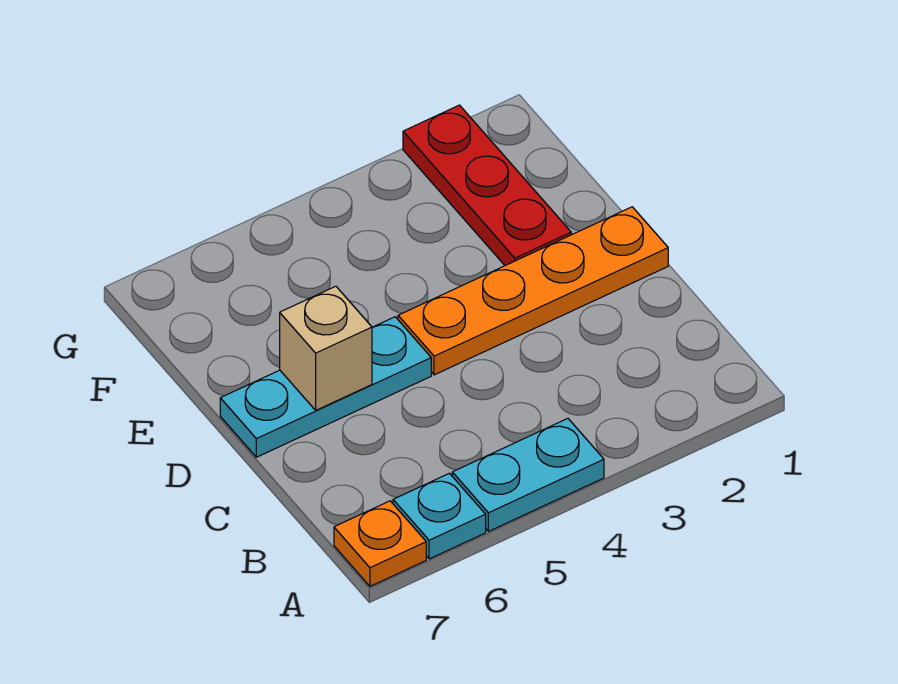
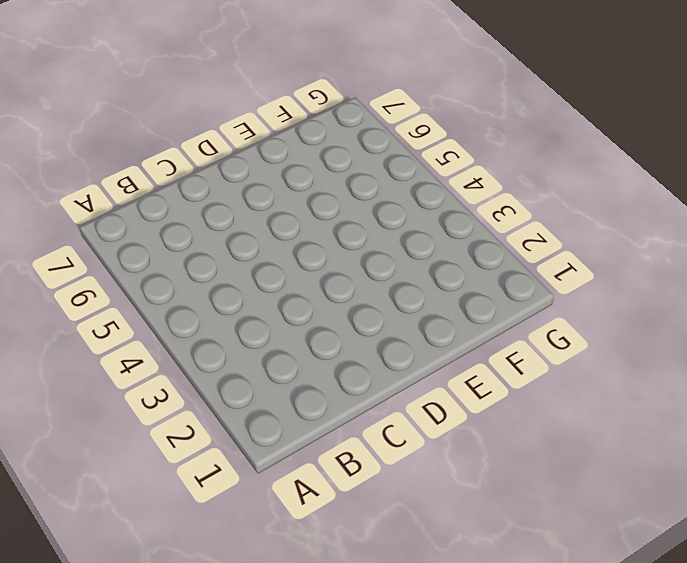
none -> cyan 1x2 plate [452,419,604,531]
none -> cyan 1x1 plate [393,473,486,559]

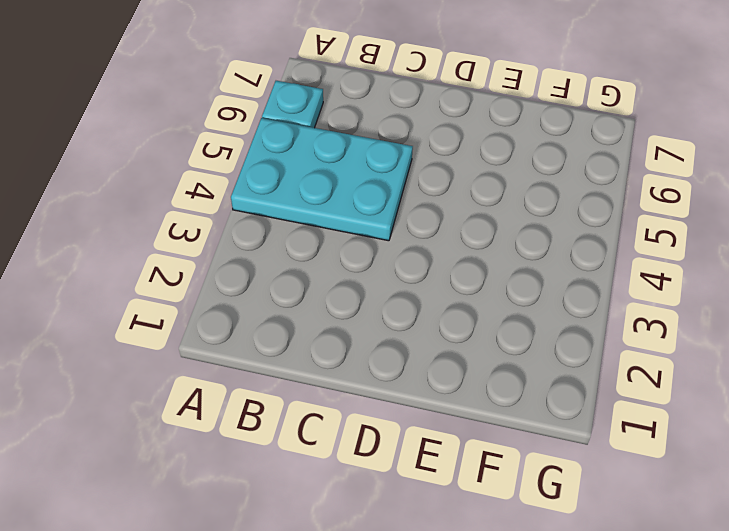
cyan 2x3 plate [231,118,413,241] -> cyan 1x2 plate [452,419,604,531]
none -> orange 1x1 plate [334,501,426,586]
none -> orange 1x4 plate [398,207,668,375]

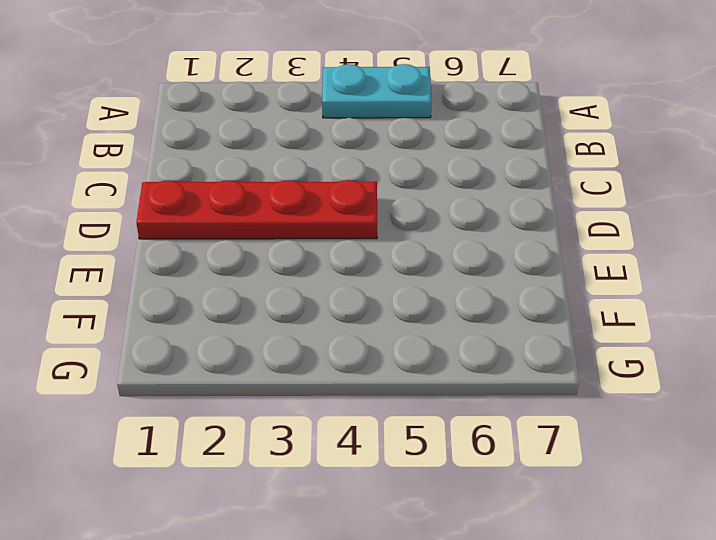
red 1x4 plate [136,180,378,239] -> orange 1x4 plate [398,207,668,375]
none -> cyan 1x1 plate [393,473,486,559]
none -> orange 1x1 plate [334,501,426,586]

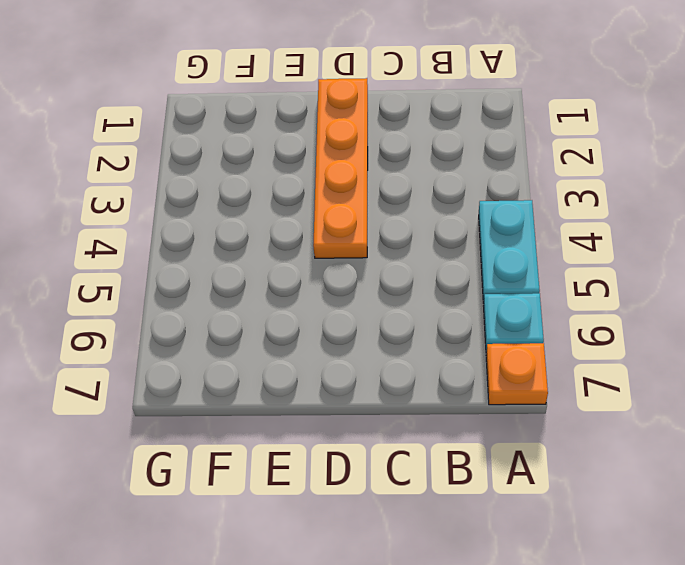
none -> cyan 1x3 plate [220,317,431,457]
none -> red 1x3 plate [403,105,571,265]

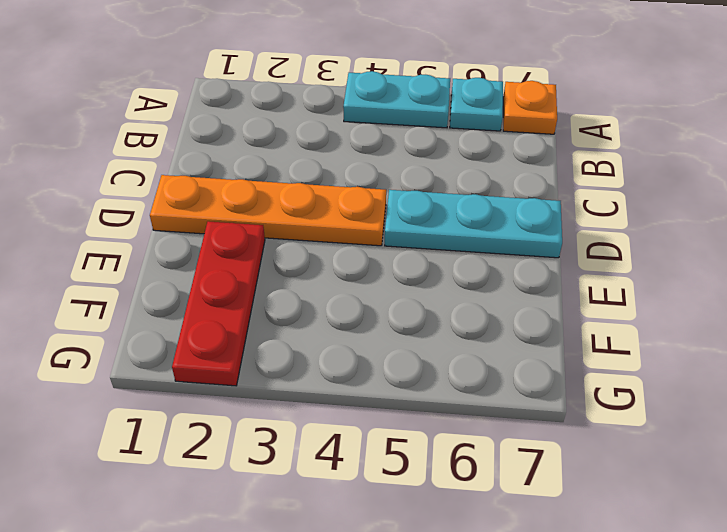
none -> tan 1x1 brick [280,286,372,410]

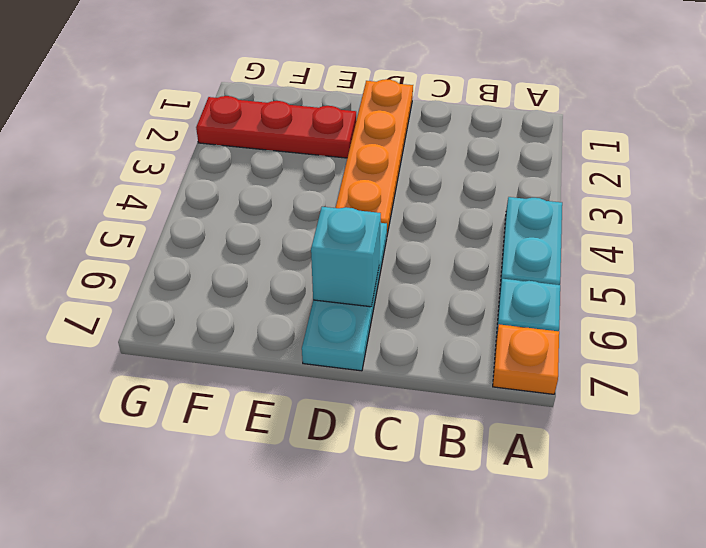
cyan 1x1 brick [311,207,381,307] -> tan 1x1 brick [280,286,372,410]

